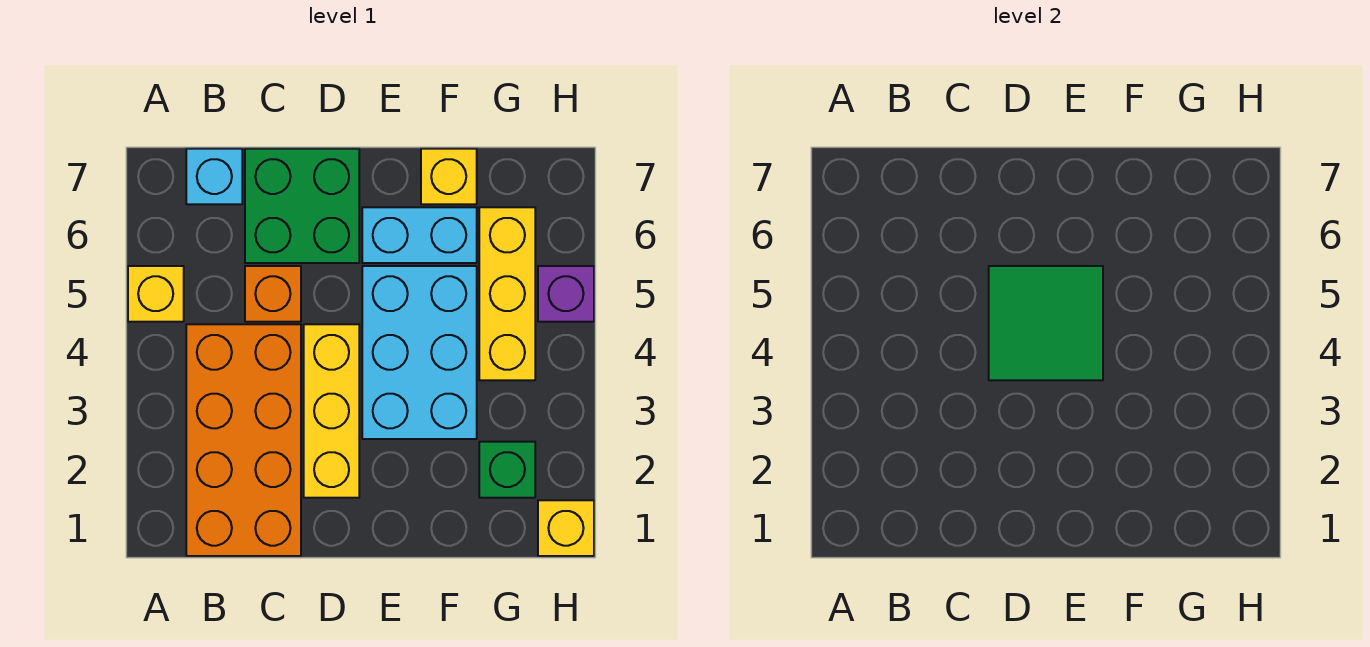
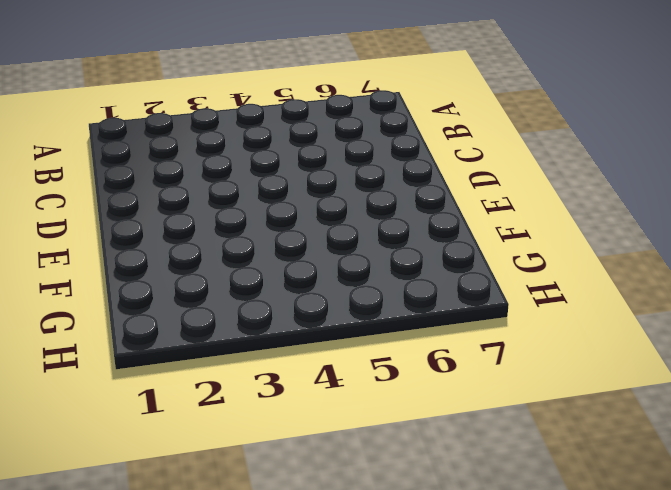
none -> yellow 1x1 brick [128,266,184,322]
none -> orange 2x4 brick [186,324,301,556]
none -> cyan 1x1 brick [186,149,242,204]

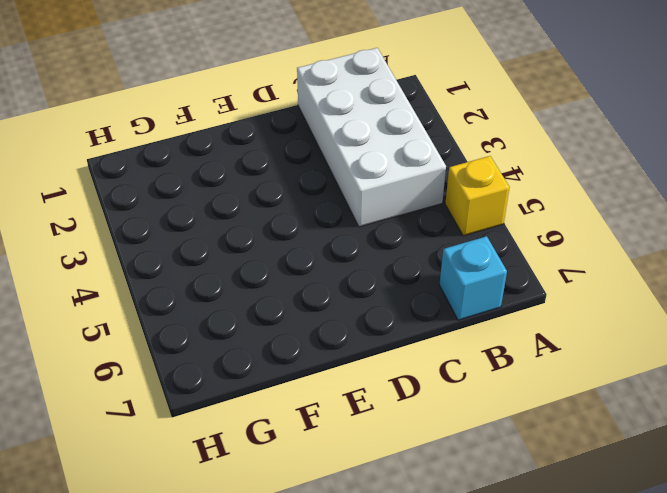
white 2x4 brick [297,48,446,227] -> orange 2x4 brick [186,324,301,556]
none -> orange 1x1 brick [245,266,301,322]
none -> green 2x2 brick [245,149,359,263]
none -> yellow 1x3 brick [304,324,359,498]

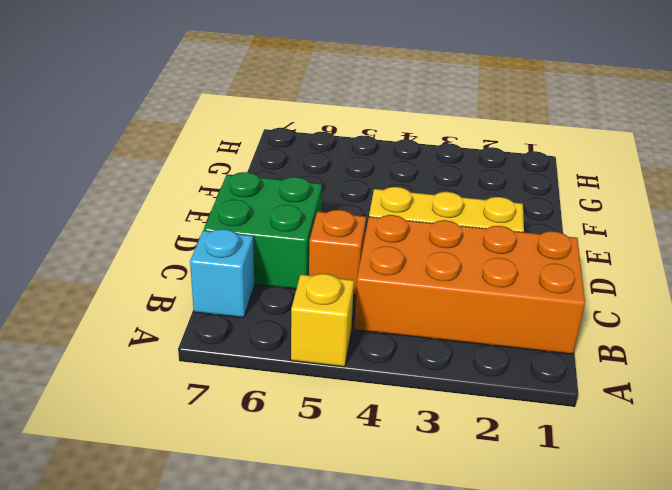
none -> cyan 2x3 brick [362,266,477,439]
none -> cyan 1x2 brick [362,207,477,263]
none -> yellow 1x1 brick [421,149,477,204]

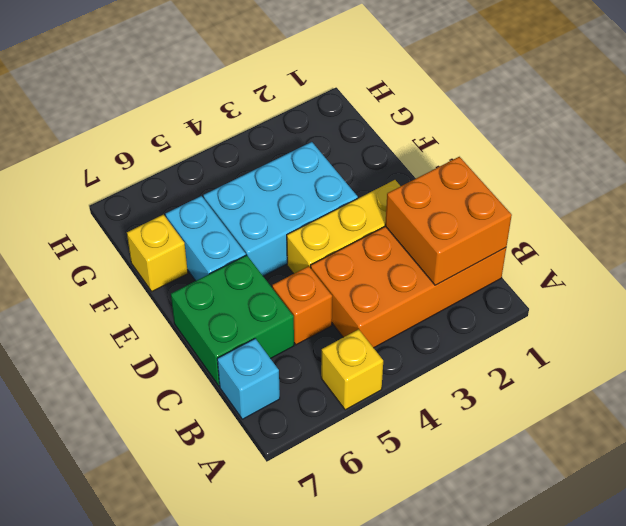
orange 2x2 brick [385,157,512,285] -> none
none -> green 1x1 brick [479,442,535,498]
none -> yellow 1x3 brick [479,207,535,380]
none -> yellow 1x1 brick [538,500,594,556]

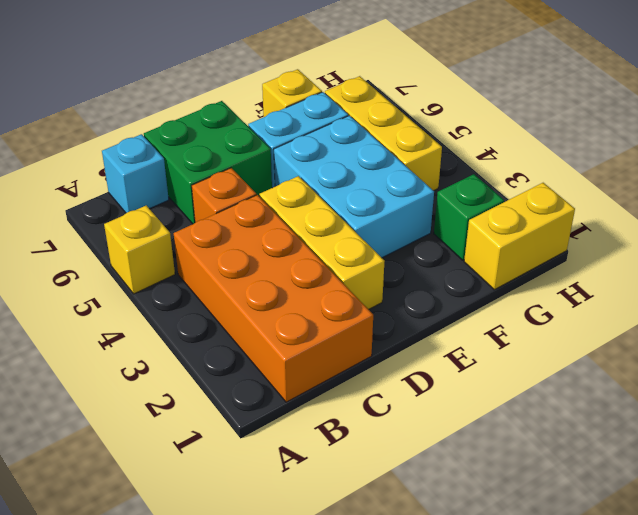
yellow 1x2 brick [464,183,575,290] -> yellow 1x1 brick [538,500,594,556]
none -> purple 1x1 brick [538,266,594,322]
none -> green 2x2 tile [989,266,1103,380]

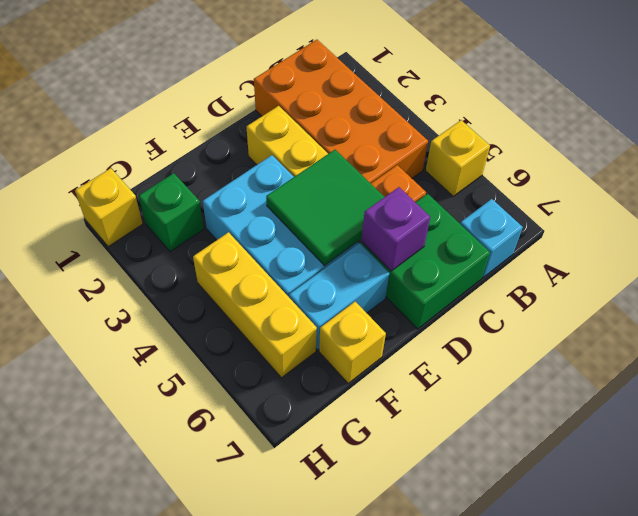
purple 1x1 brick [362,187,430,271] -> purple 1x1 brick moved to [538,266,594,322]

